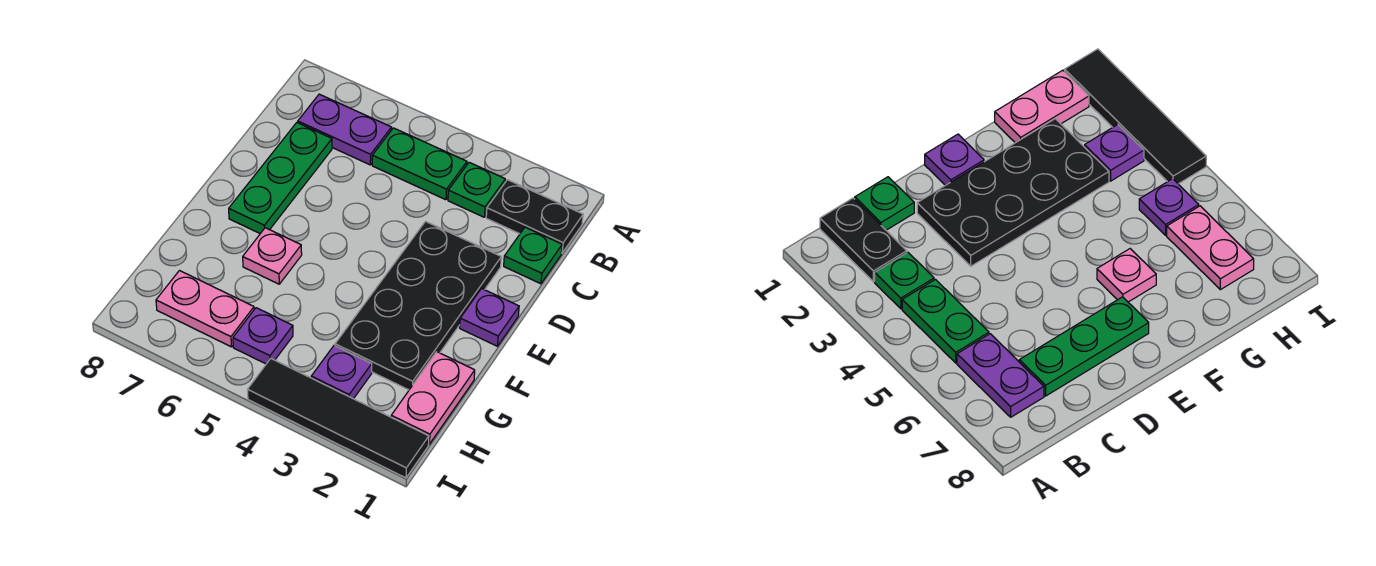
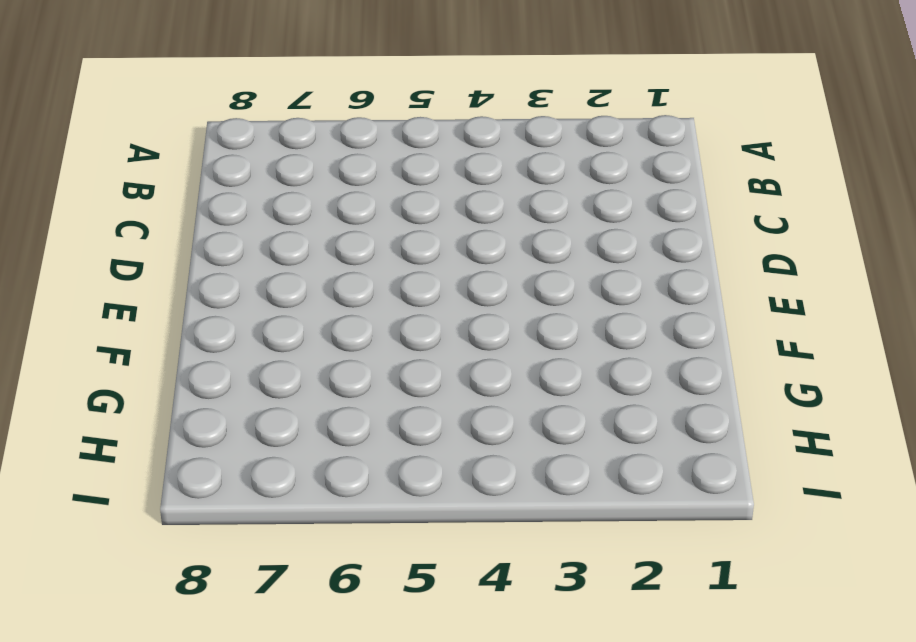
none -> black 1x2 plate [486,180,583,253]
none -> green 1x1 plate [448,162,505,217]
none -> green 1x2 plate [372,128,467,200]

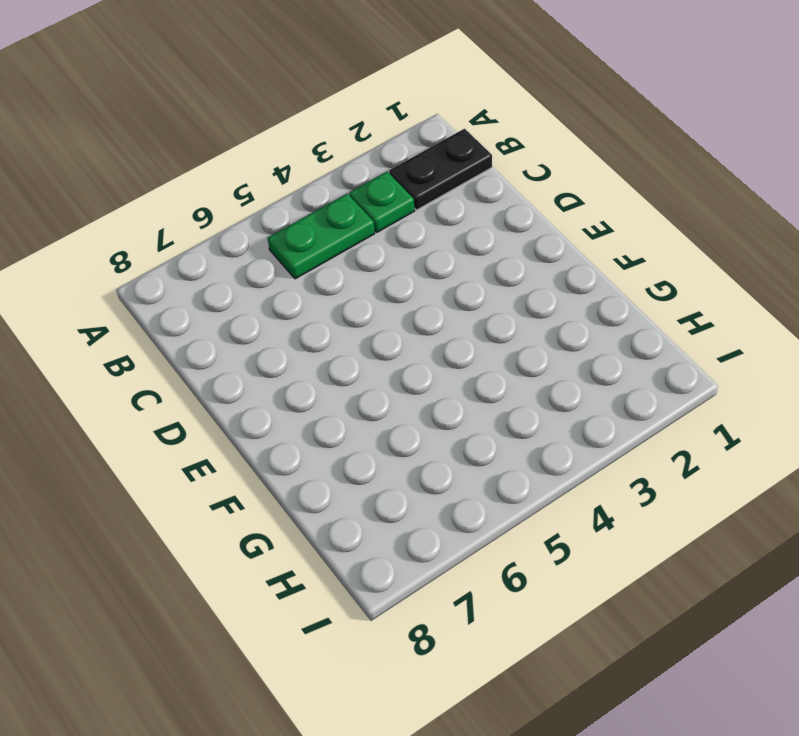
none -> purple 1x2 plate [298,94,391,165]
none -> green 1x1 plate [504,227,562,284]
none -> green 1x3 plate [229,123,332,234]

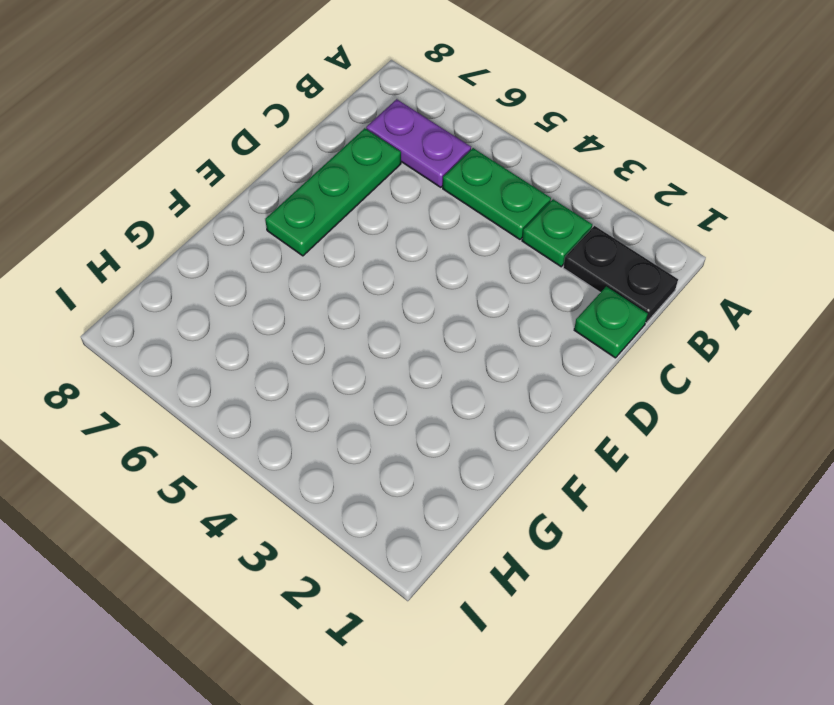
none -> black 2x4 plate [335,221,501,390]
none -> purple 1x1 plate [460,288,519,346]
none -> pink 1x1 plate [243,228,302,284]

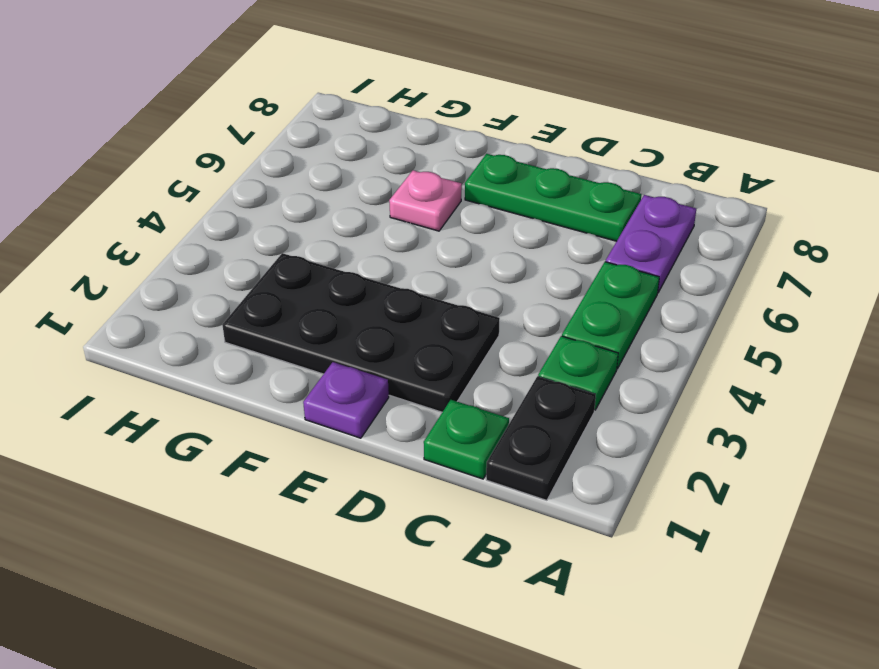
none -> pink 1x2 plate [391,352,475,444]
none -> purple 1x1 plate [311,346,372,399]
none -> purple 1x1 plate [233,308,293,364]

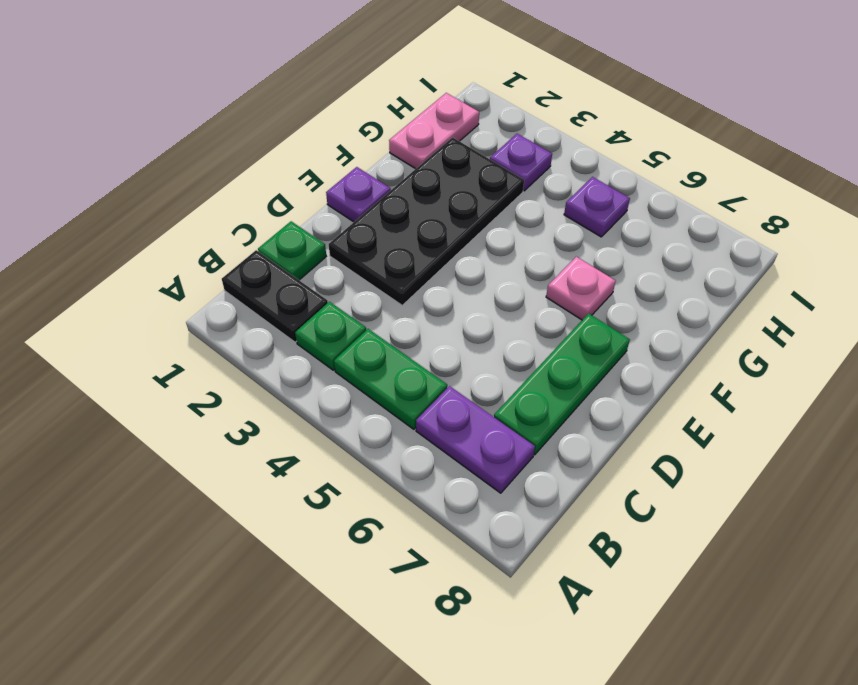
none -> pink 1x2 plate [156,271,254,347]
none -> black 1x4 tile [248,359,429,478]

